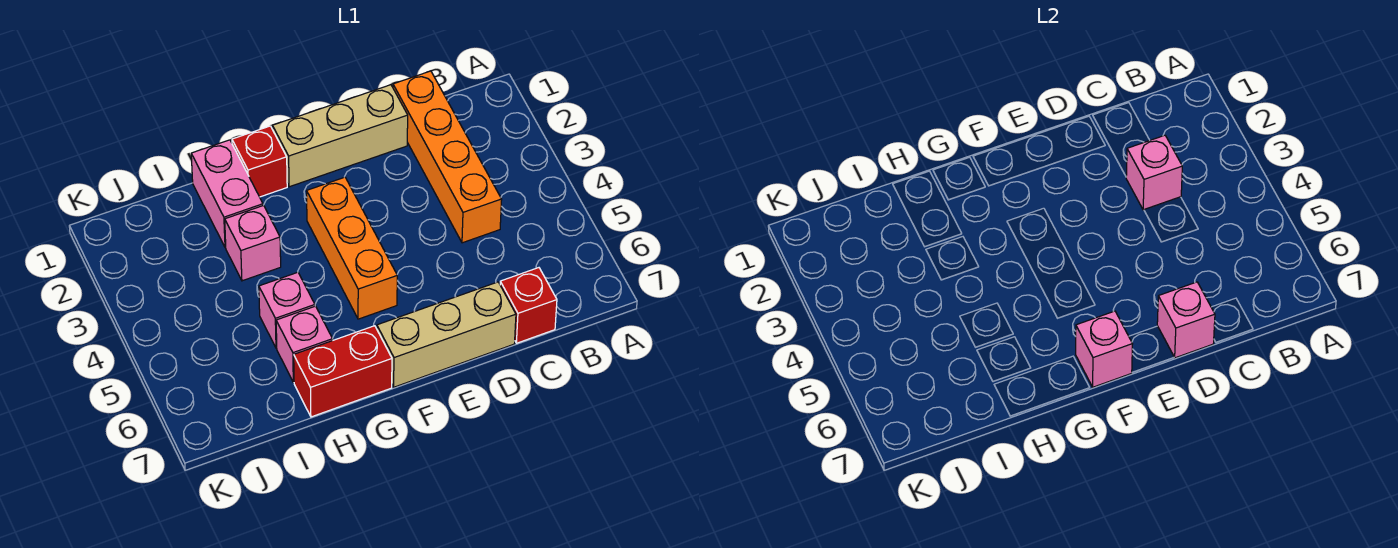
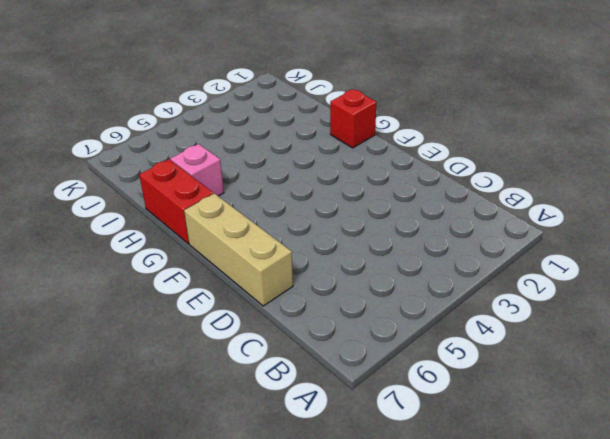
none -> orange 1x4 brick [393,71,502,243]
none -> red 1x1 brick [500,268,557,343]
none -> tan 1x3 brick [272,85,408,187]

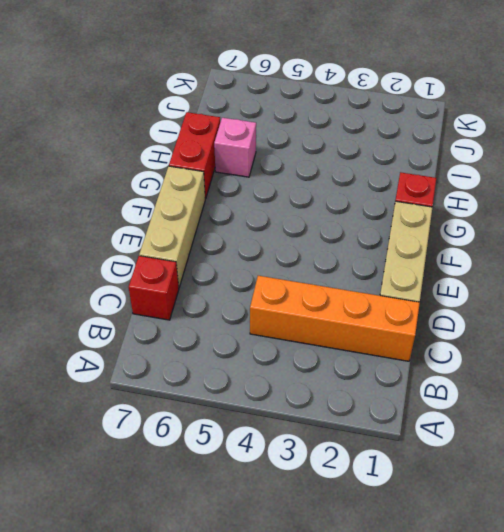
none -> orange 1x3 brick [307,177,397,319]
none -> pink 1x2 brick [191,140,263,248]
none -> pink 1x1 brick [225,205,281,281]

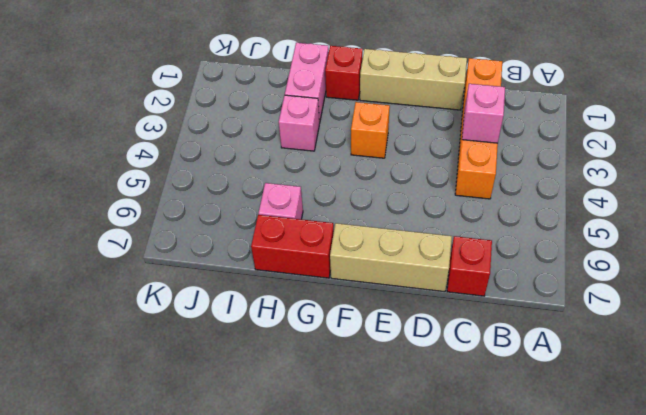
orange 1x1 brick [351,102,390,158] -> orange 1x3 brick [307,177,397,319]
none -> pink 1x1 brick [259,272,315,348]
none -> pink 1x1 brick [1157,282,1215,358]
none -> pink 1x1 brick [1076,311,1132,387]

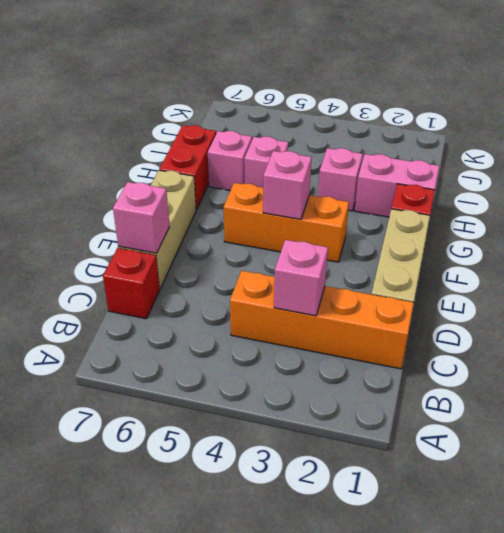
pink 1x1 brick [263,151,311,219] -> pink 1x1 brick moved to [1076,311,1132,387]

